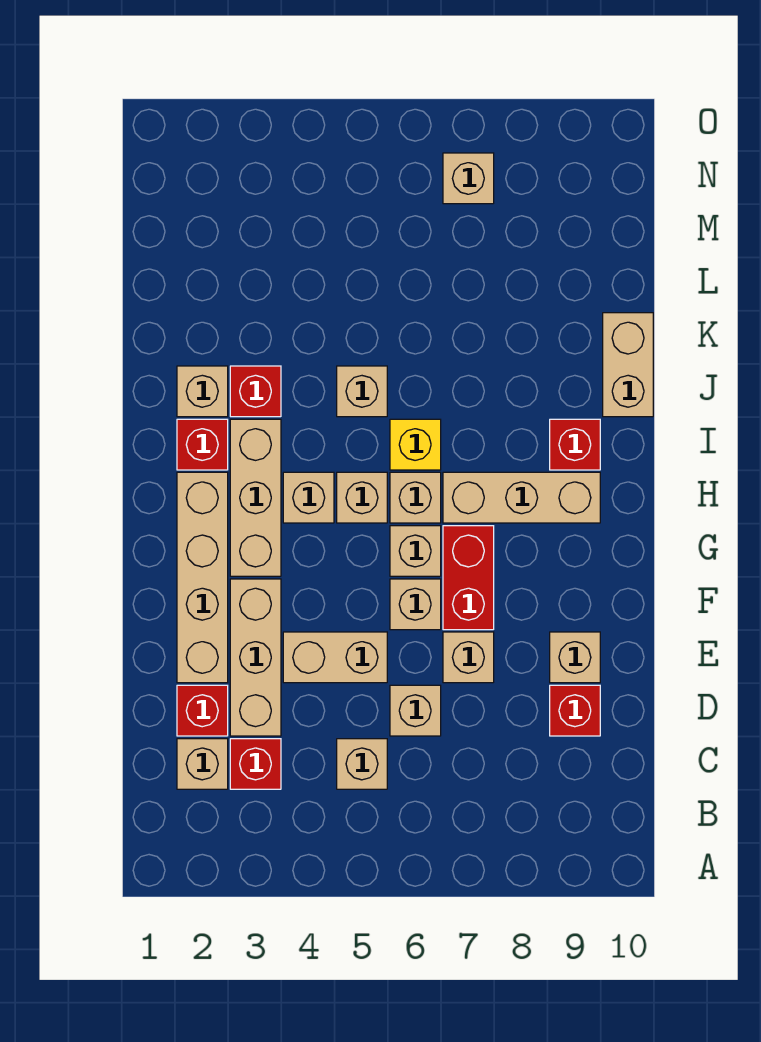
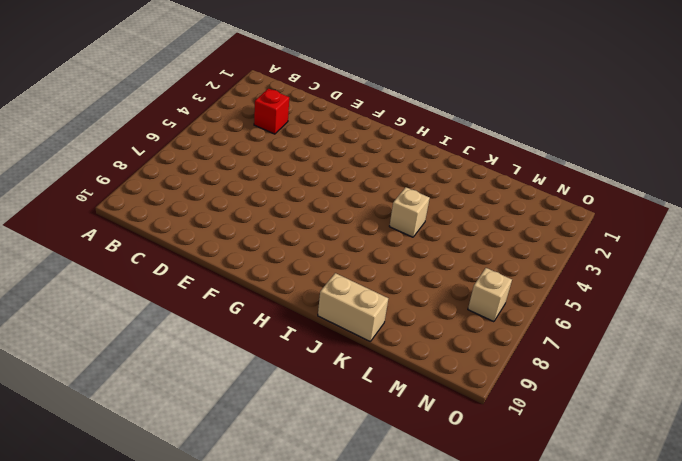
none -> tan 1x1 brick [177,739,228,789]
none -> tan 1x1 brick [337,739,387,789]
none -> red 1x1 brick [177,685,228,736]

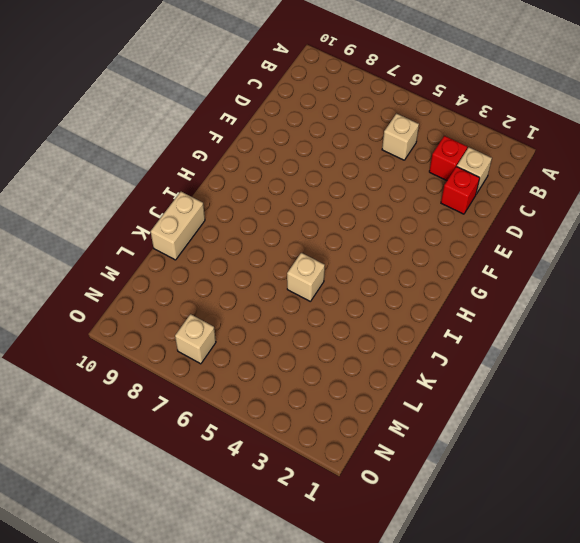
none -> tan 1x3 brick [230,579,281,736]
none -> tan 1x1 brick [390,685,441,736]
none -> red 1x1 brick [550,685,600,736]

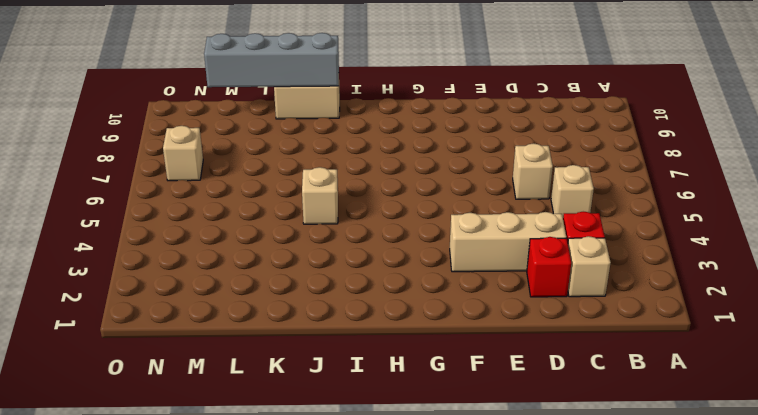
grey 1x4 brick [204,33,339,87] -> none
none -> red 1x1 brick [550,685,600,736]
none -> tan 1x4 brick [177,472,228,683]
none -> tan 1x2 brick [283,632,387,683]

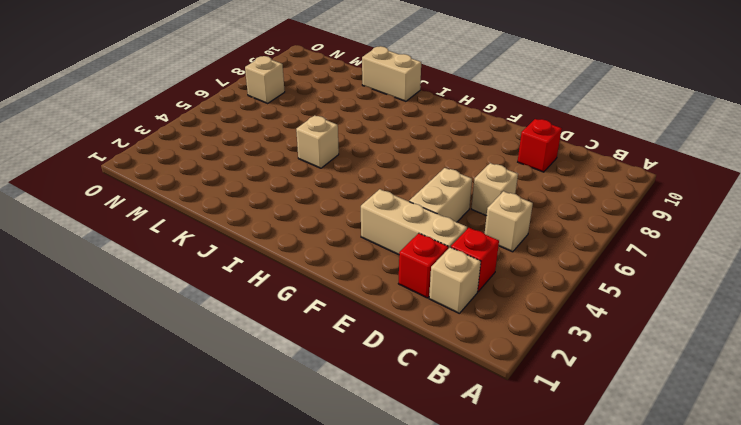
none -> tan 1x4 brick [177,472,228,683]
none -> tan 1x1 brick [443,632,494,683]
none -> tan 1x1 brick [550,632,600,683]

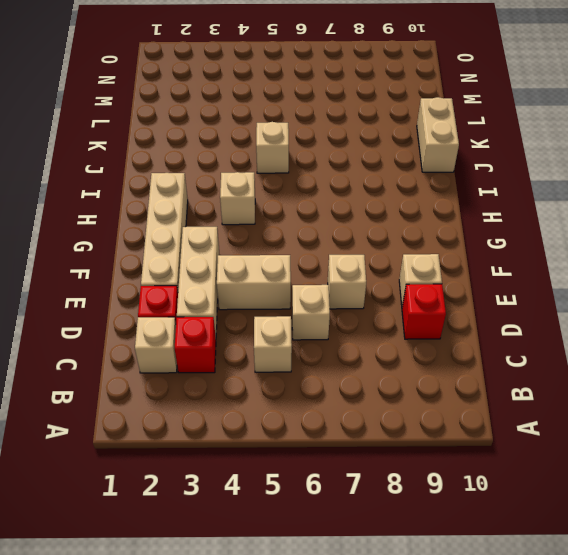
none -> tan 1x1 brick [390,579,441,630]
none -> red 1x2 brick [443,526,494,630]
none -> tan 1x3 brick [230,419,281,576]

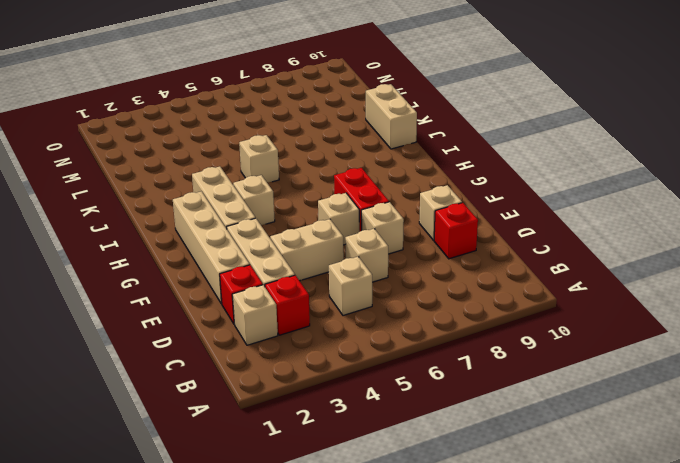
none -> tan 1x1 brick [390,526,441,576]
none -> tan 1x1 brick [337,472,387,523]
none -> tan 1x1 brick [390,472,441,523]

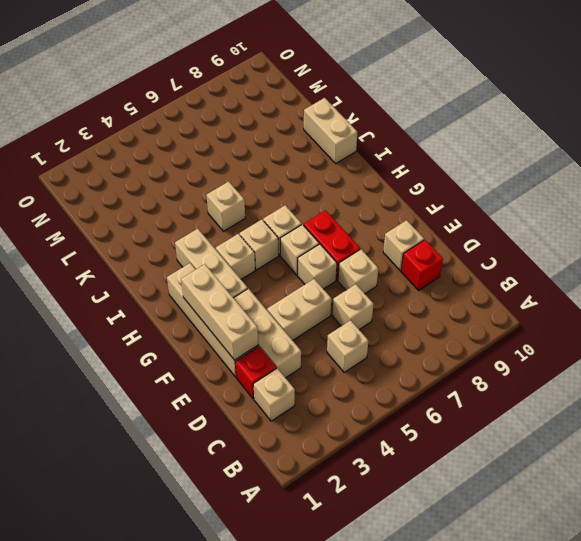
tan 1x3 brick [181,264,258,360] -> tan 1x3 brick turned to [443,472,600,523]
none -> red 1x1 brick [230,739,281,789]
none -> red 1x1 brick [177,419,228,470]
none -> yellow 1x1 brick [390,419,441,470]

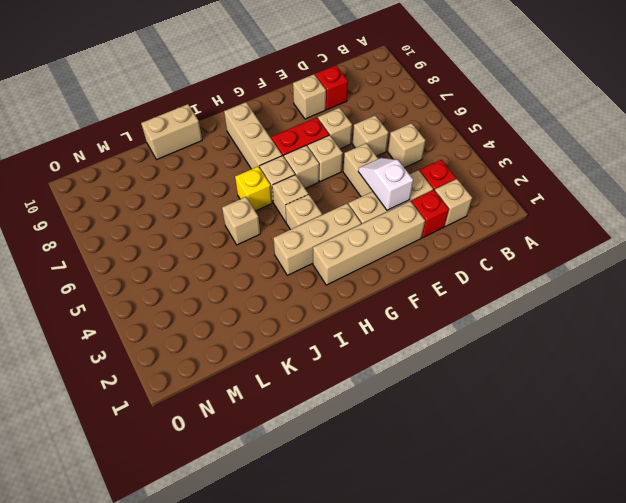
white 1x2 slope [358,158,413,210] -> none
none -> red 1x1 brick [177,419,228,470]
none -> red 1x1 brick [550,419,600,470]
none -> tan 1x1 brick [177,366,228,417]

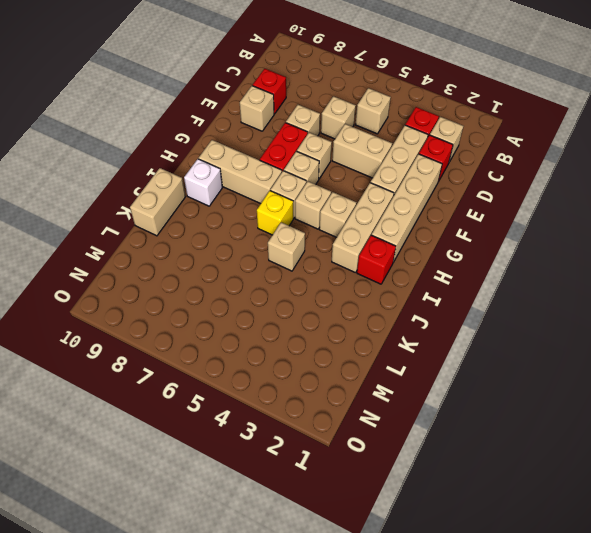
white 1x1 brick [184,159,222,206] -> red 1x1 brick [550,419,600,470]
none -> tan 1x1 brick [177,366,228,417]
none -> red 1x1 brick [230,366,281,417]
none -> tan 1x1 brick [443,153,494,204]

